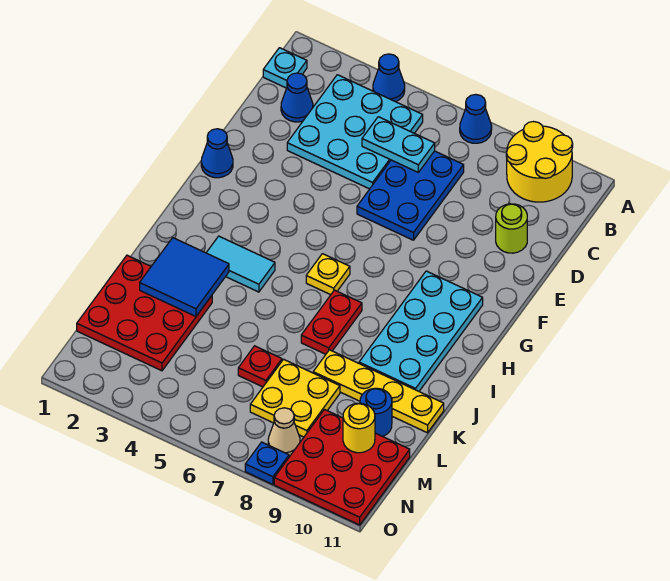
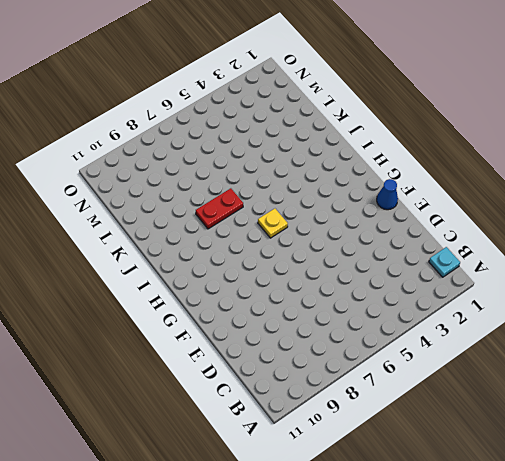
red 1x2 plate [196,188,243,229] -> red 1x2 plate turned to [301,290,362,354]
none -> blue 1x1 cone [373,54,405,102]
none -> blue 1x1 cone [460,94,492,143]
none -> yellow 2x2 round brick [506,122,573,202]

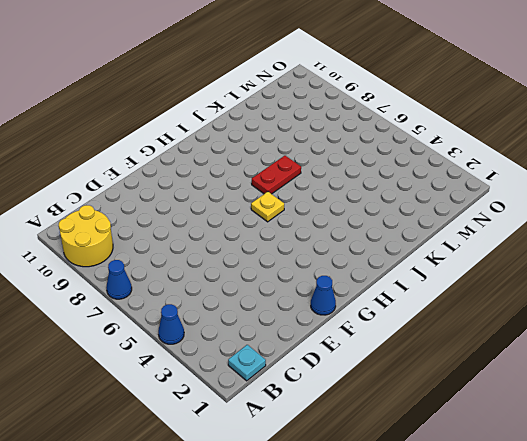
none -> cyan 3x3 plate [287,75,423,189]
none -> blue 1x1 cone [281,73,313,122]
none -> blue 2x3 plate [357,151,464,240]

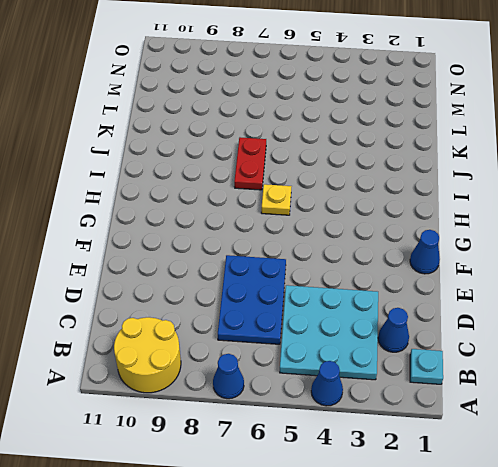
none -> lime 1x1 round brick [496,204,527,253]
none -> cyan 2x4 plate [359,271,483,391]
none -> cyan 1x2 tile [206,236,275,292]

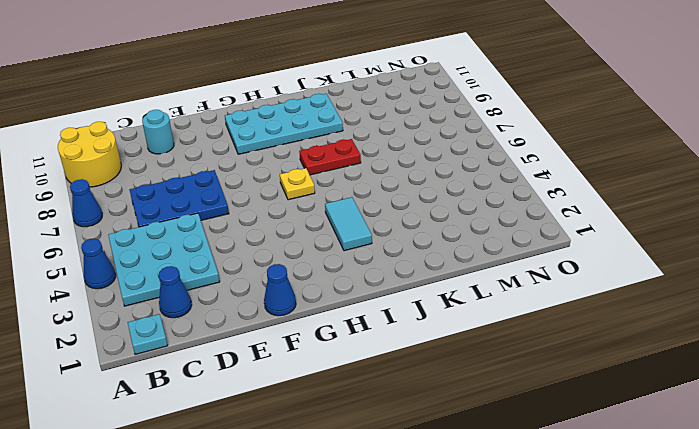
cyan 1x1 round brick [142,110,174,154] -> lime 1x1 round brick [496,204,527,253]
none -> red 3x3 plate [77,255,212,371]
none -> yellow 1x4 plate [313,350,444,433]
none -> red 1x1 plate [238,346,282,387]

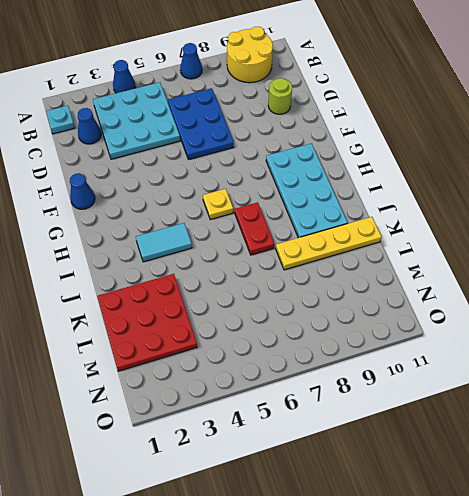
none -> red 1x1 plate [238,346,282,387]
none -> yellow 2x2 plate [250,359,340,437]
none -> blue 1x1 round brick [360,388,392,437]

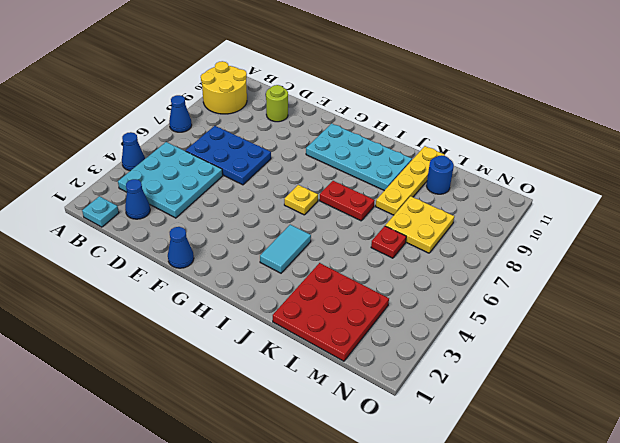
none -> red 3x3 plate [274,410,410,525]
none -> tan 1x1 cone [268,408,300,456]
none -> blue 1x1 plate [245,442,289,484]

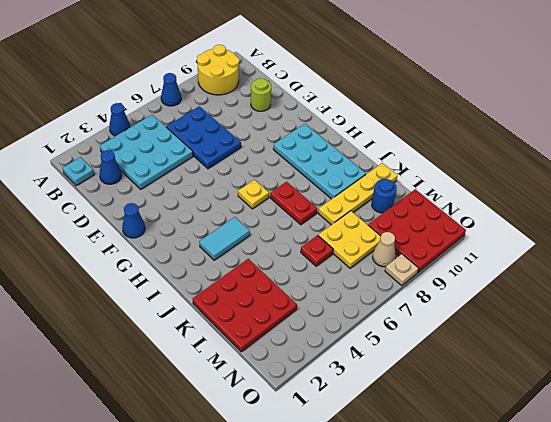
tan 1x1 plate [385,254,419,285] -> blue 1x1 plate [245,442,289,484]
none -> cyan 1x2 plate [362,117,435,172]
none -> blue 2x2 tile [140,238,229,316]
none -> yellow 1x1 round brick [343,403,375,453]

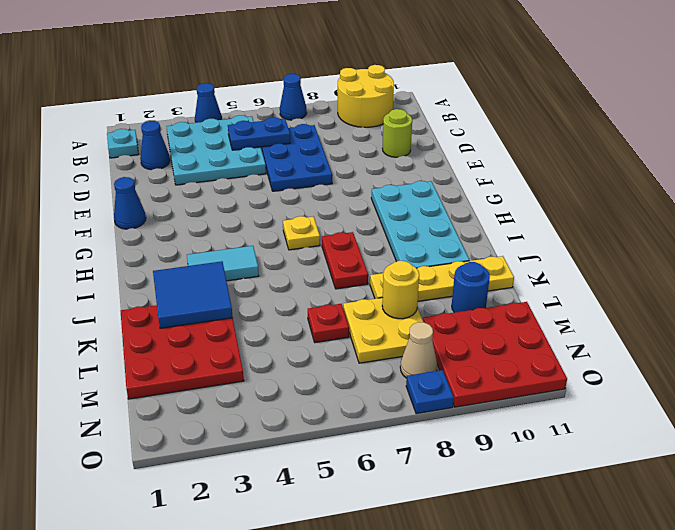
blue 1x2 plate [228,117,290,150] -> cyan 1x2 plate [362,117,435,172]
yellow 1x1 round brick [382,261,419,319] -> yellow 1x1 round brick moved to [343,403,375,453]

